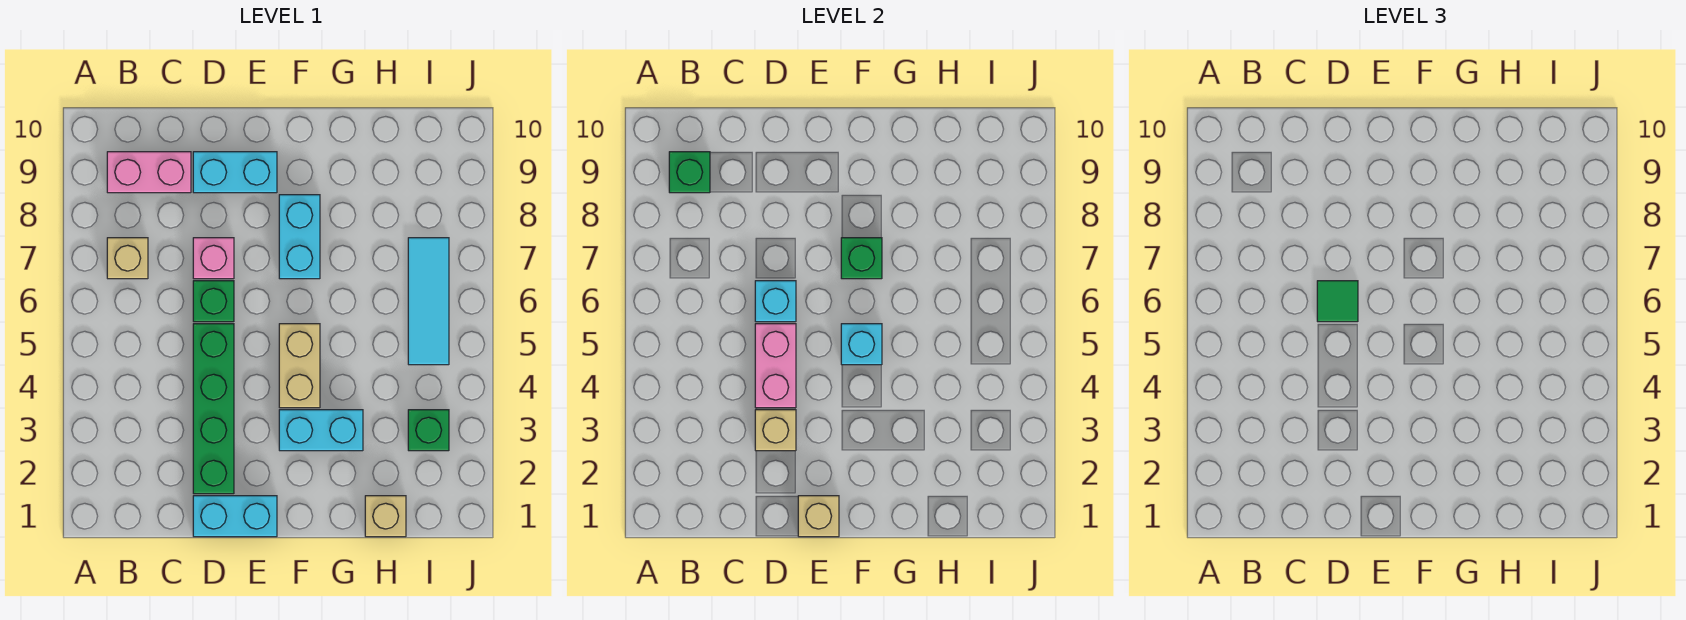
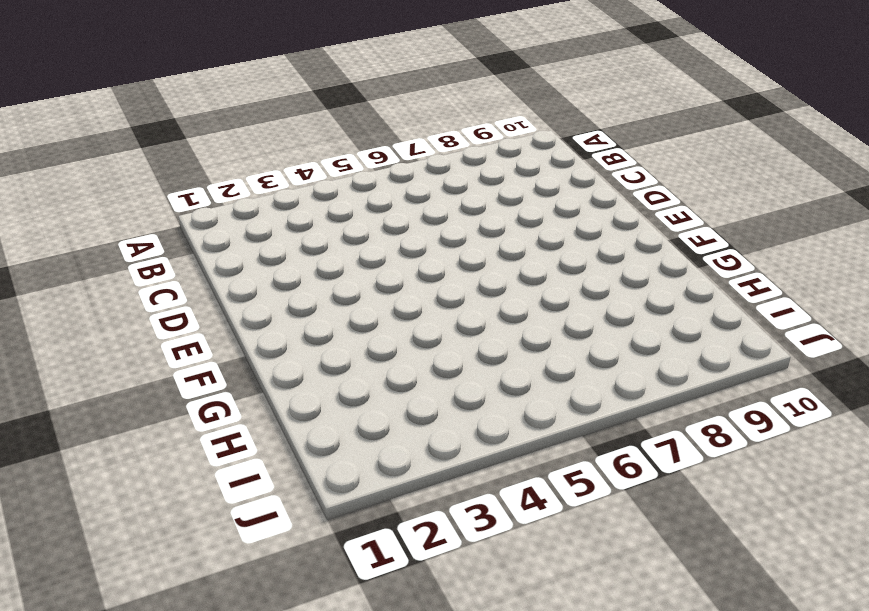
none -> tan 1x1 brick [107,238,148,279]
none -> pink 1x2 brick [107,152,191,193]
none -> cyan 1x2 brick [193,496,277,537]

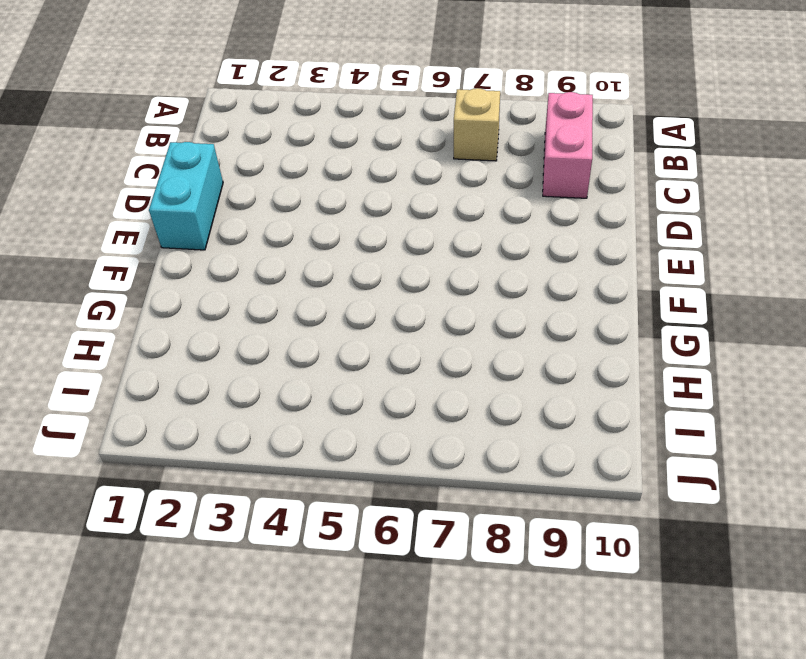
none -> green 1x4 brick [193,324,234,494]
none -> green 1x1 brick [193,281,234,322]
none -> pink 1x1 brick [193,238,234,279]

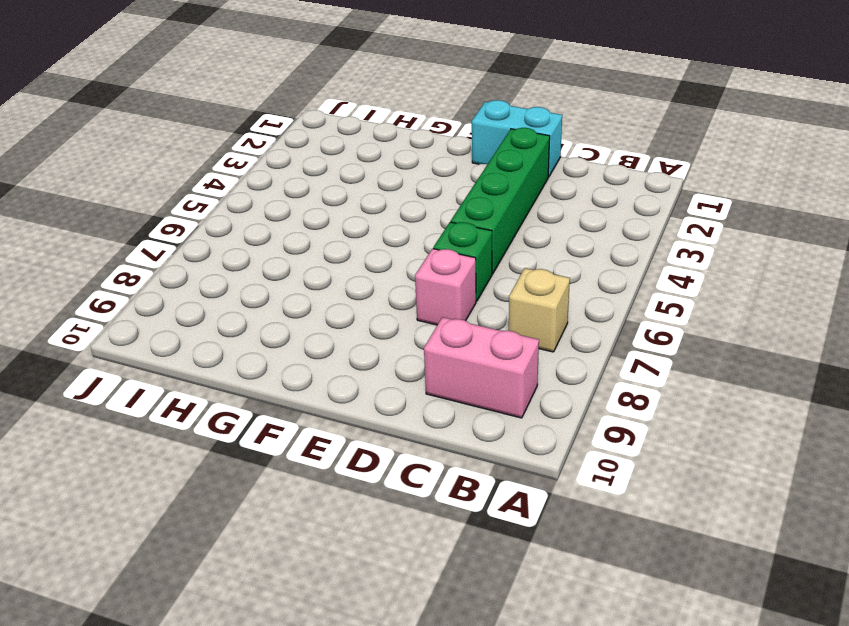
none -> cyan 1x2 brick [193,152,277,193]
none -> cyan 1x2 brick [279,410,363,451]
none -> tan 1x2 brick [279,324,320,408]

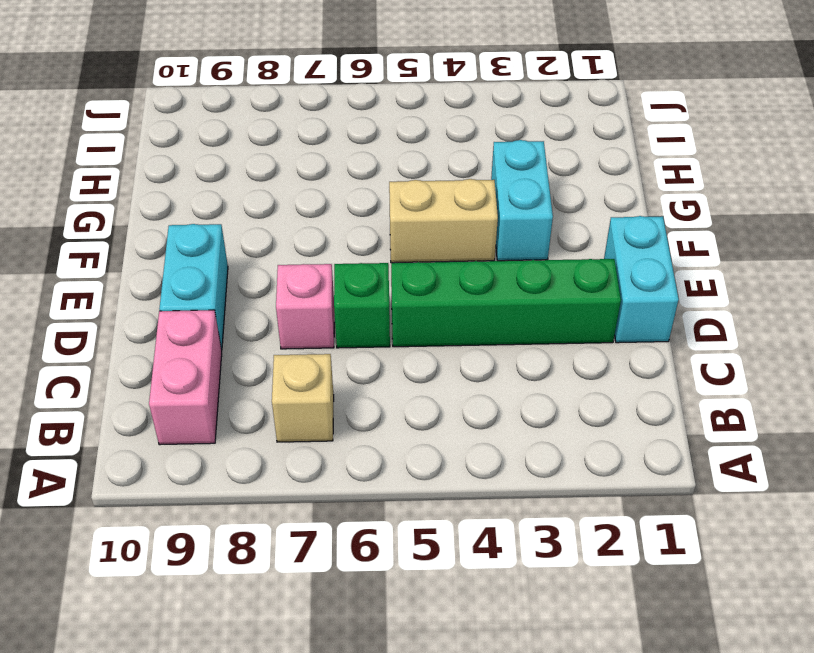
none -> cyan 1x2 brick [279,195,320,279]
none -> tan 1x1 brick [365,496,406,537]
none -> green 1x1 brick [408,410,449,451]

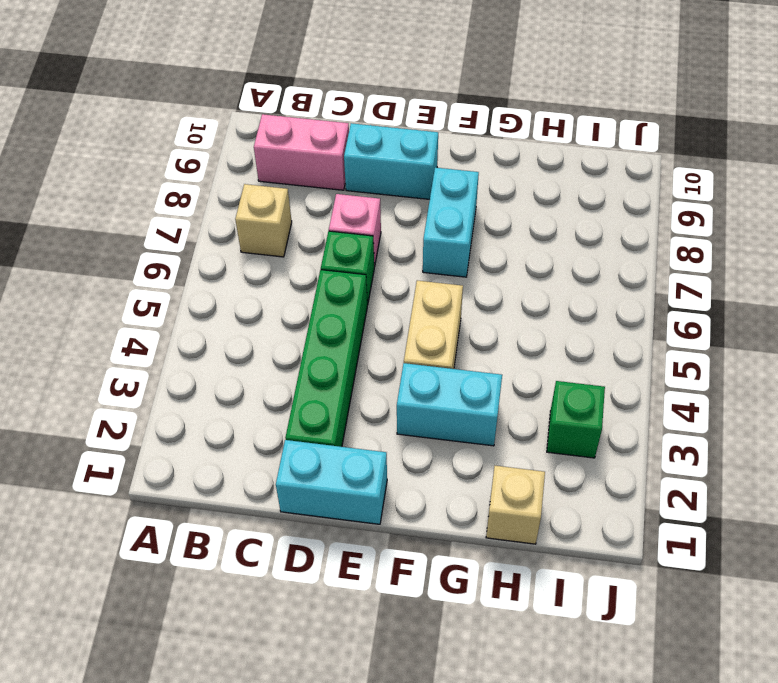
none -> cyan 1x3 tile [408,238,449,365]
none -> green 1x1 brick [669,152,710,193]
none -> tan 1x1 brick [755,410,796,451]

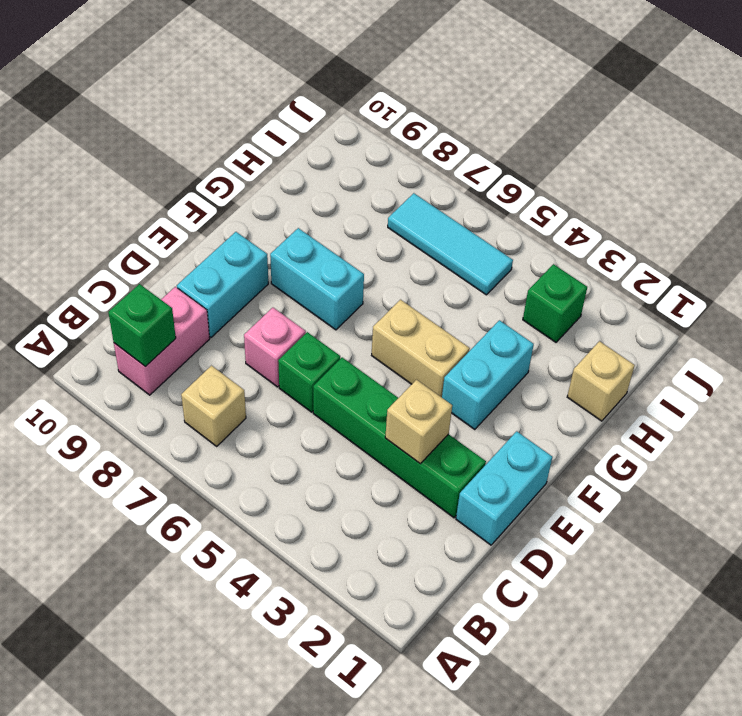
none -> pink 1x2 brick [755,324,796,408]
none -> cyan 1x1 brick [755,281,796,322]
none -> tan 1x1 brick [798,496,839,537]

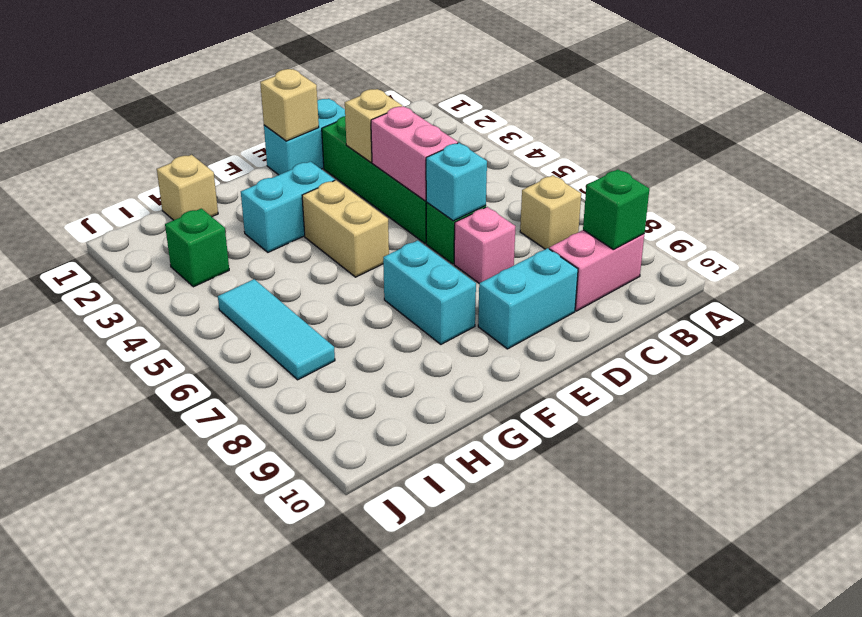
none -> cyan 1x1 brick [841,324,882,365]
none -> green 1x1 brick [841,238,882,279]
none -> green 1x1 tile [1317,281,1358,322]

